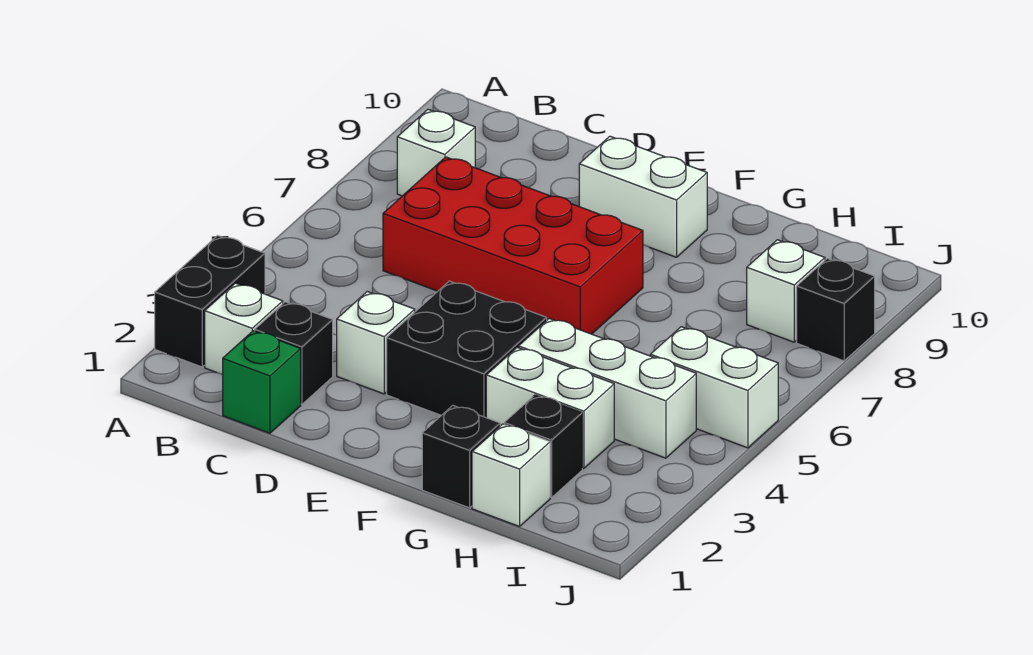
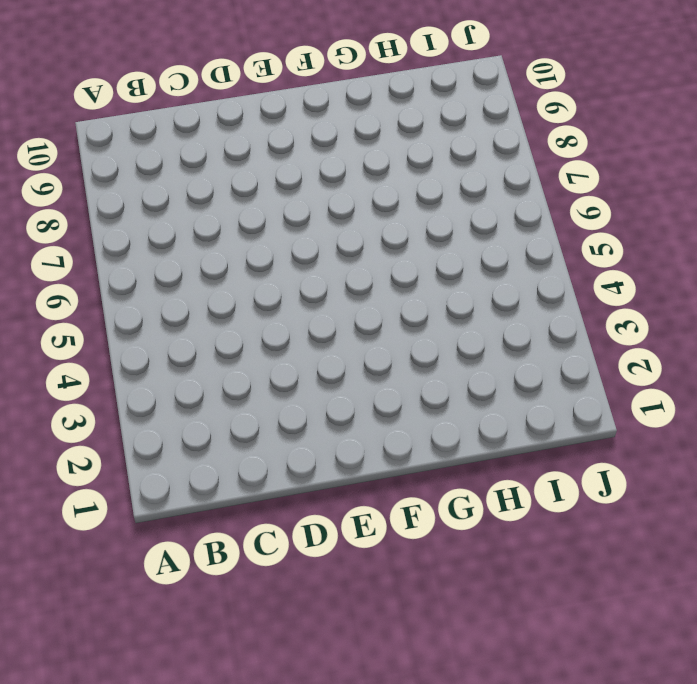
none -> black 1x2 brick [155,236,265,367]
none -> white 1x1 brick [205,283,283,374]
none -> white 1x1 brick [397,109,475,196]

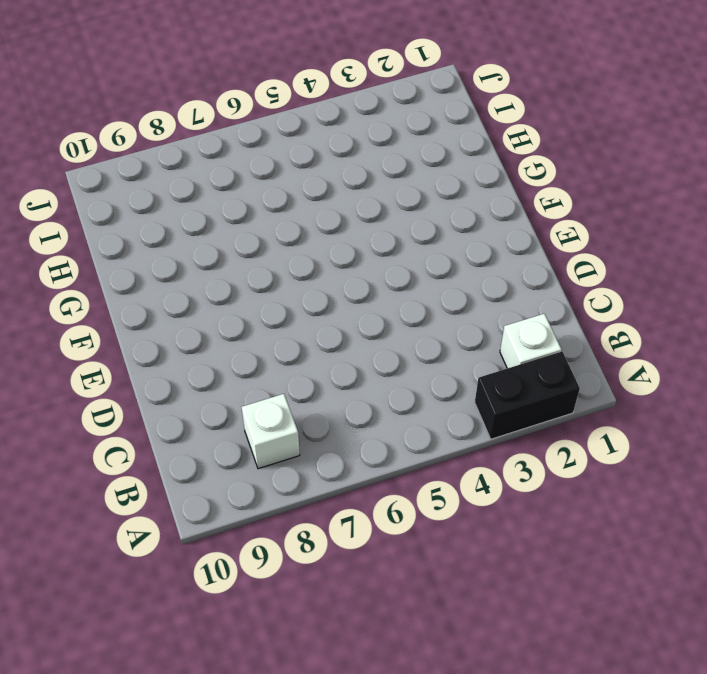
none -> green 1x1 brick [223,331,301,433]
none -> black 1x1 brick [255,302,333,404]
none -> red 2x4 brick [383,157,643,334]

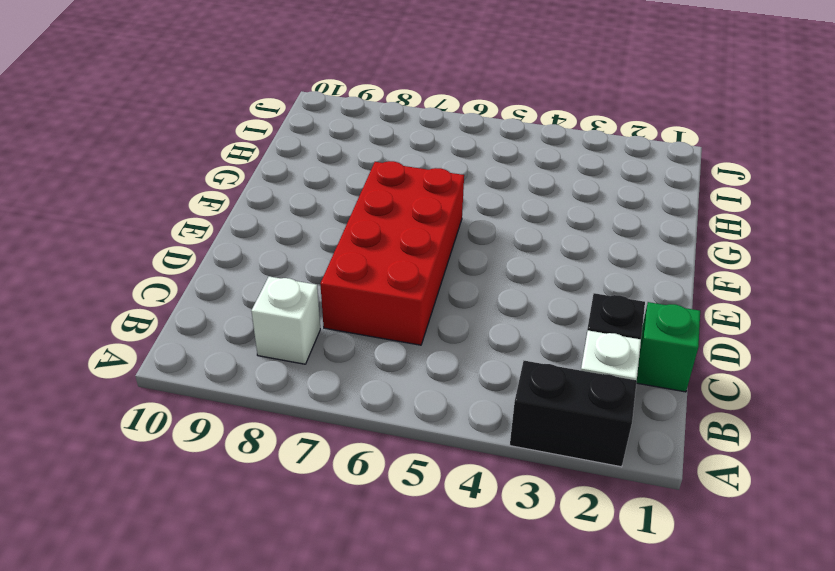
none -> white 1x1 brick [337,292,415,394]
none -> black 2x2 brick [387,281,547,418]
none -> white 1x2 brick [579,136,707,257]

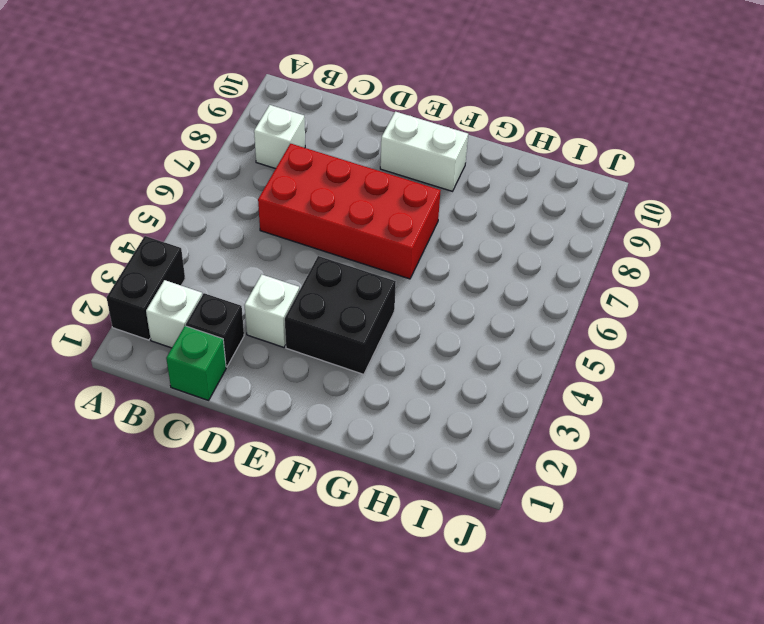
none -> black 1x1 brick [422,406,500,508]
none -> white 1x2 brick [486,348,614,469]
none -> white 1x3 brick [519,318,696,458]

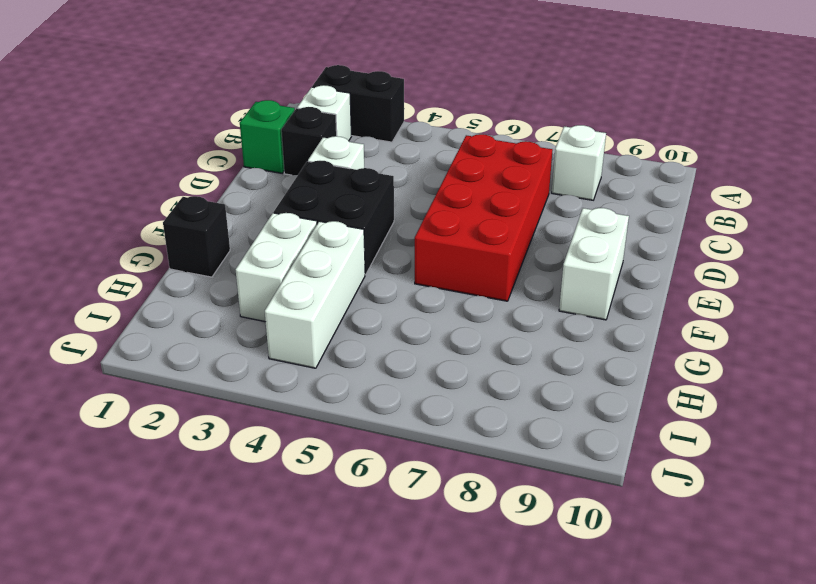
none -> white 1x1 brick [472,424,550,526]
none -> black 1x1 brick [504,395,582,497]
none -> white 1x2 brick [650,327,778,448]

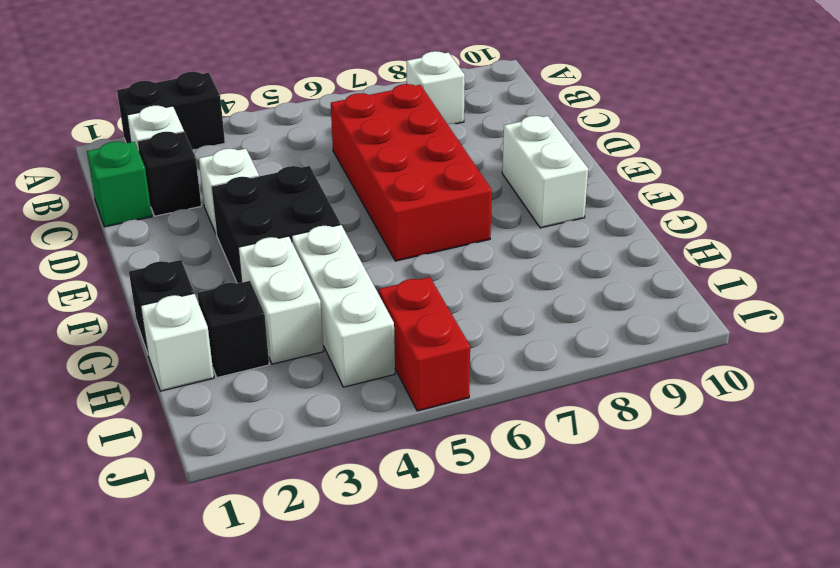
red 1x2 brick [379,277,470,411] -> white 1x2 brick [650,327,778,448]
none -> white 1x1 brick [747,240,825,342]
none -> black 1x1 brick [797,258,875,361]

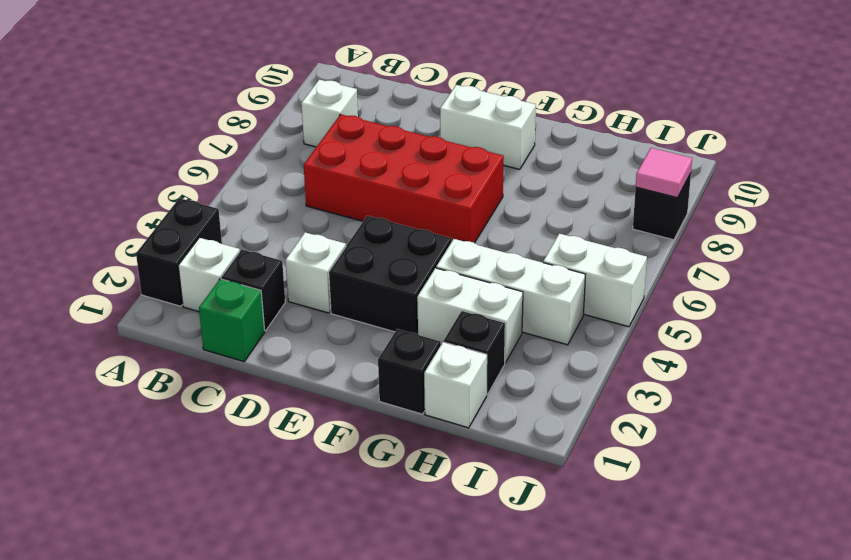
pink 1x1 tile [636,148,692,198] -> none
none -> white 1x1 brick [747,240,825,342]

